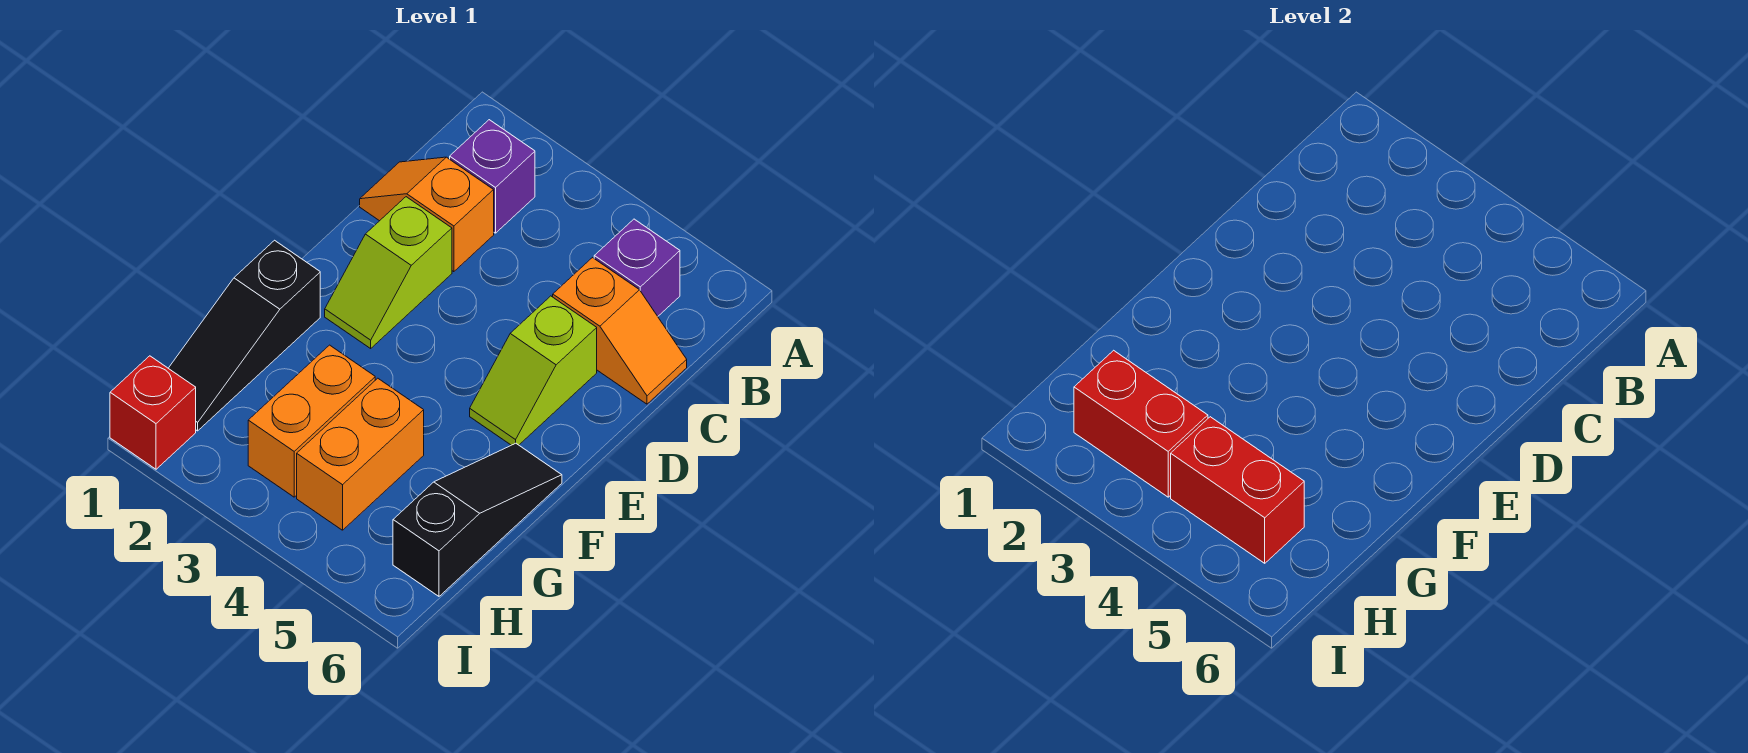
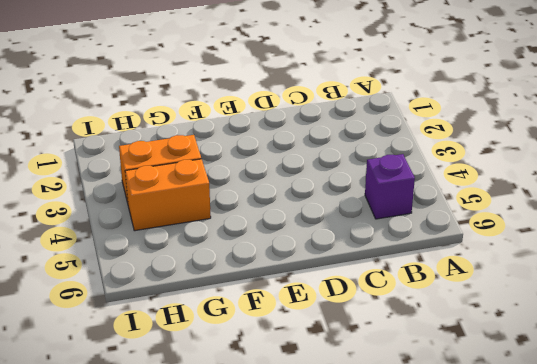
none -> purple 1x1 brick [450,120,535,233]
none -> orange 1x2 slope [360,157,494,272]
none -> orange 1x2 slope [553,258,687,404]

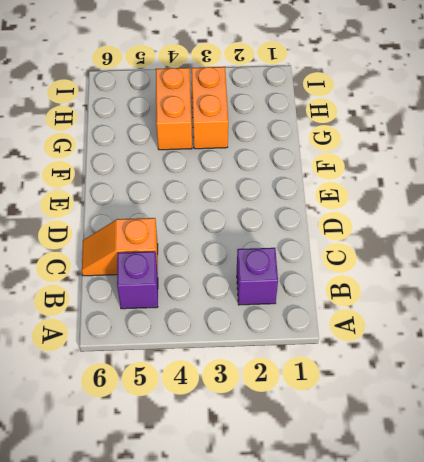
none -> orange 1x2 slope [360,157,494,272]
none -> lime 1x2 slope [325,197,452,348]
none -> lime 1x2 slope [470,296,597,445]

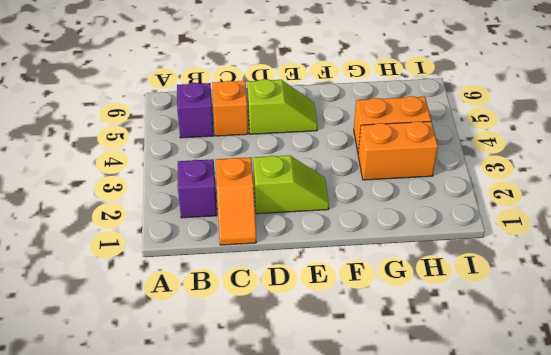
none -> black 1x3 slope [168,240,320,431]
none -> black 1x3 slope [393,443,562,596]
none -> red 1x1 brick [110,356,196,469]

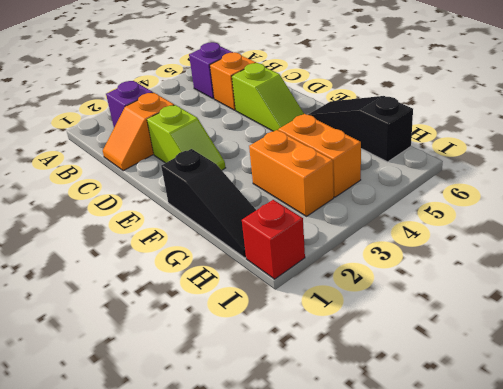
none -> red 1x2 brick [1074,350,1208,497]
none -> red 1x2 brick [1171,417,1304,563]

